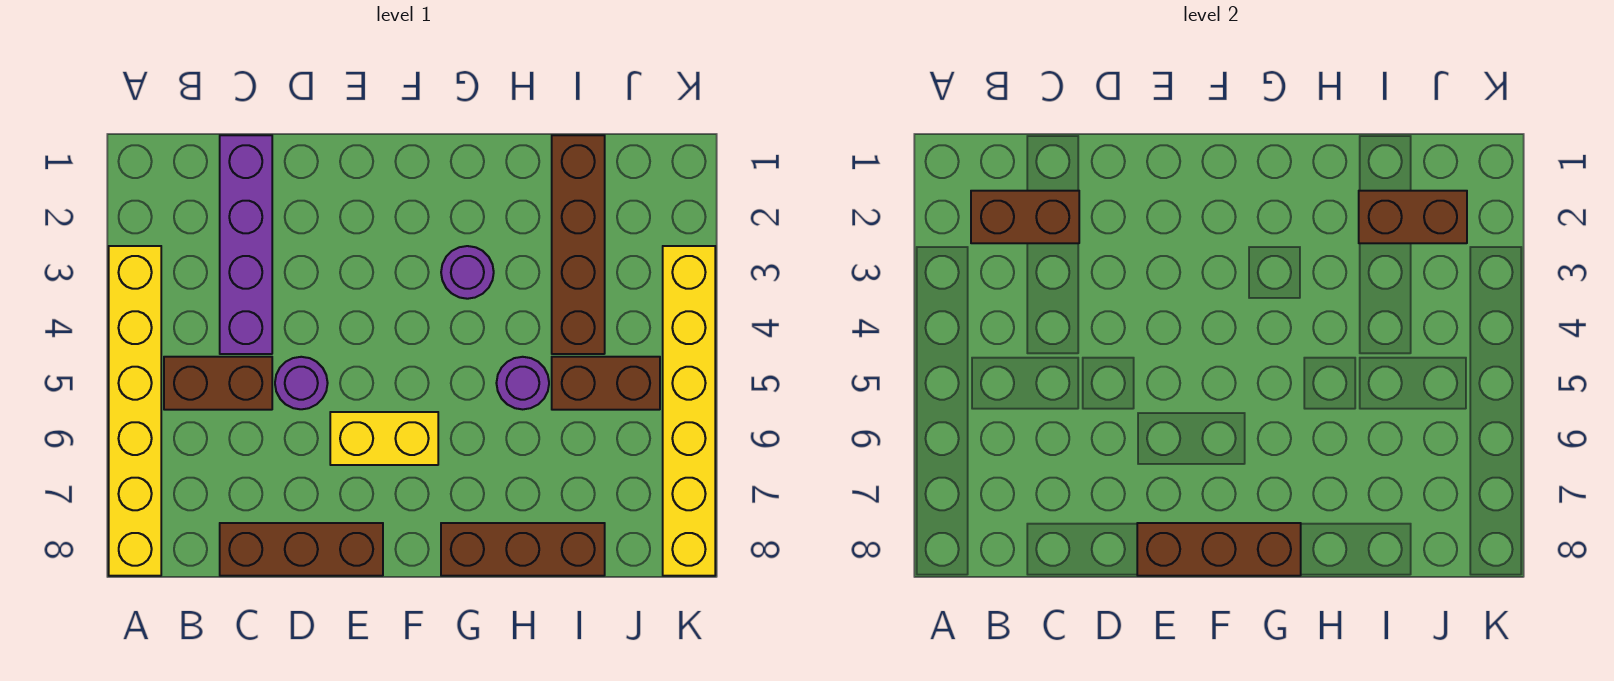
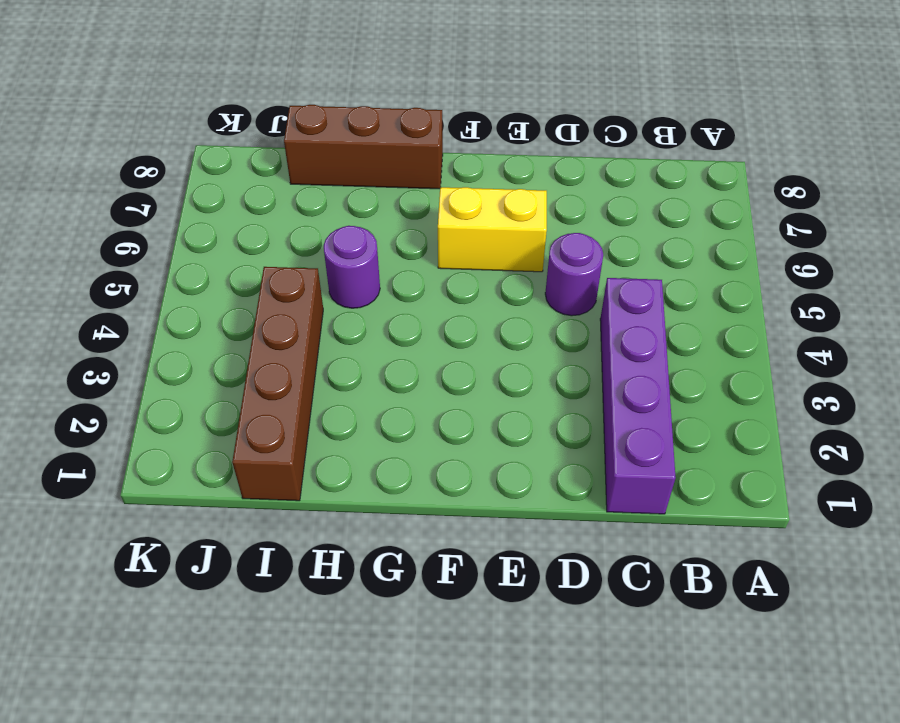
none -> yellow 1x6 brick [109,246,161,576]
none -> brown 1x2 brick [164,357,272,410]
none -> brown 1x3 brick [220,523,383,576]

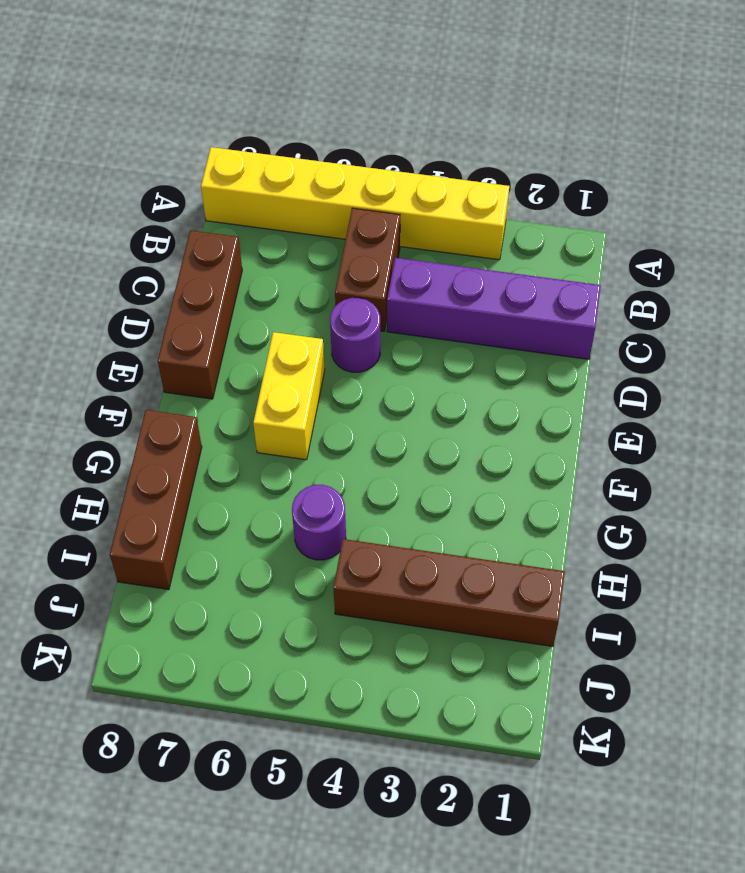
none -> purple 1x1 round brick [441,246,494,299]
none -> brown 1x2 brick [552,357,660,410]
none -> yellow 1x6 brick [663,246,715,576]

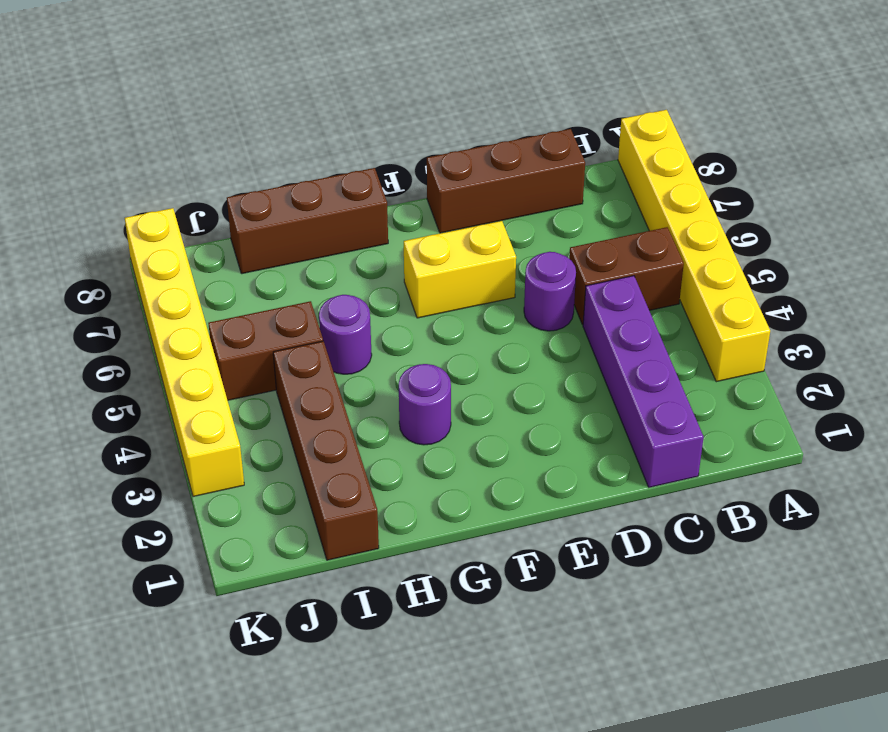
none -> brown 1x2 brick [971,191,1079,243]
none -> brown 1x3 brick [1137,523,1301,576]
none -> brown 1x2 brick [1359,191,1467,243]

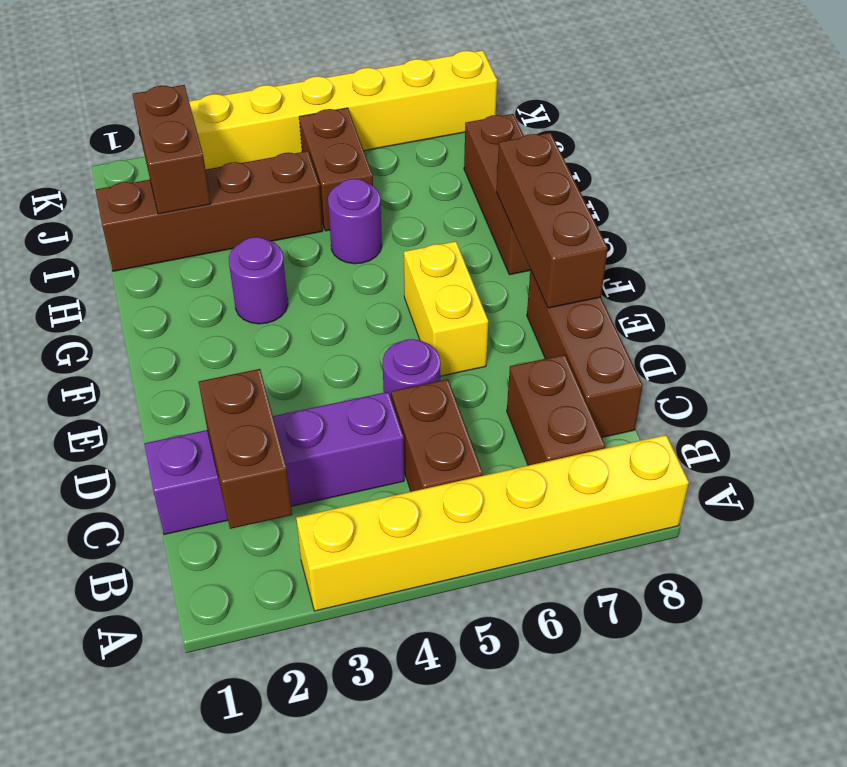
brown 1x2 brick [507,355,605,466] -> none

